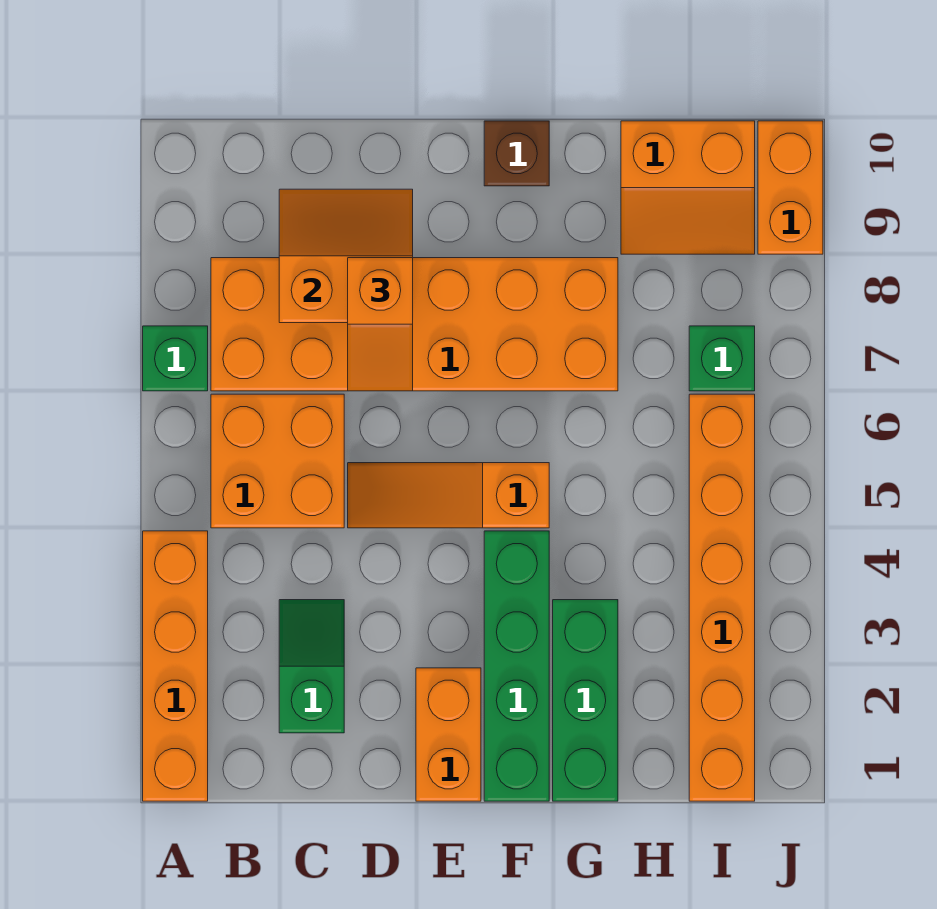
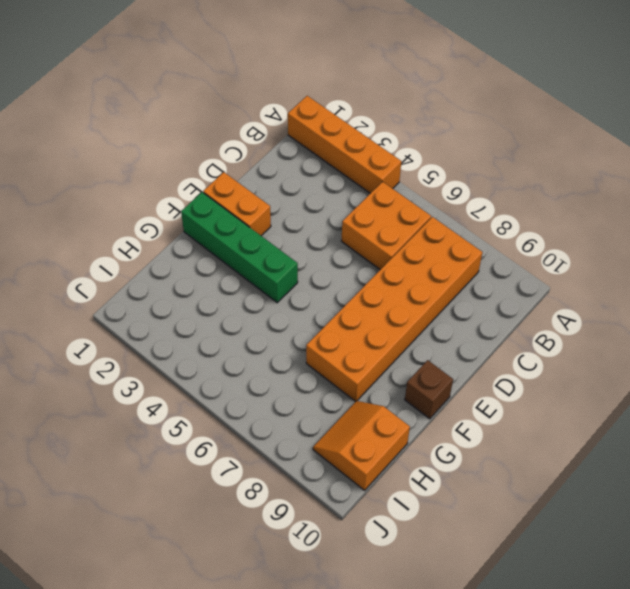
none -> green 1x1 brick [143,326,208,391]
none -> green 1x2 slope [279,600,344,733]
none -> orange 1x3 slope [348,463,549,528]

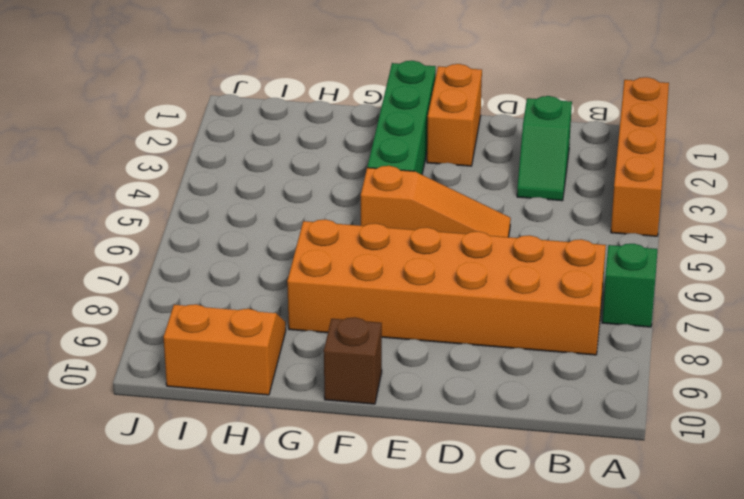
none -> orange 2x2 brick [211,394,344,528]
none -> green 1x3 brick [553,600,618,801]
none -> orange 1x6 brick [689,394,755,801]

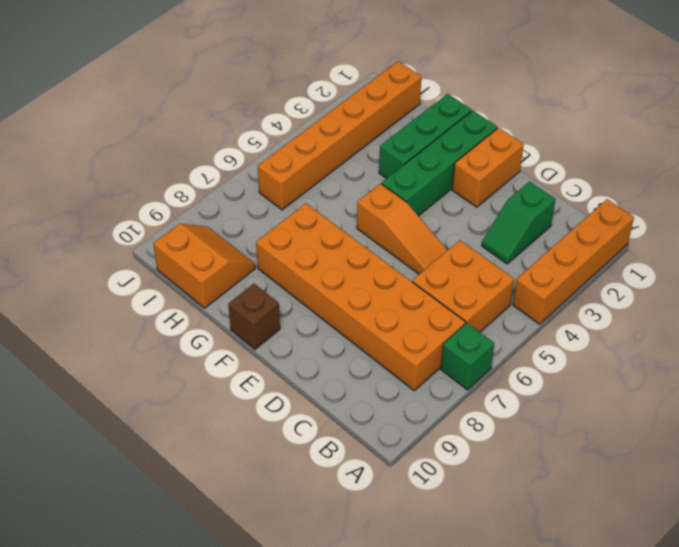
none -> green 1x1 brick [689,326,755,391]
none -> orange 1x2 brick [758,121,823,254]
none -> orange 2x2 slope [279,189,413,323]

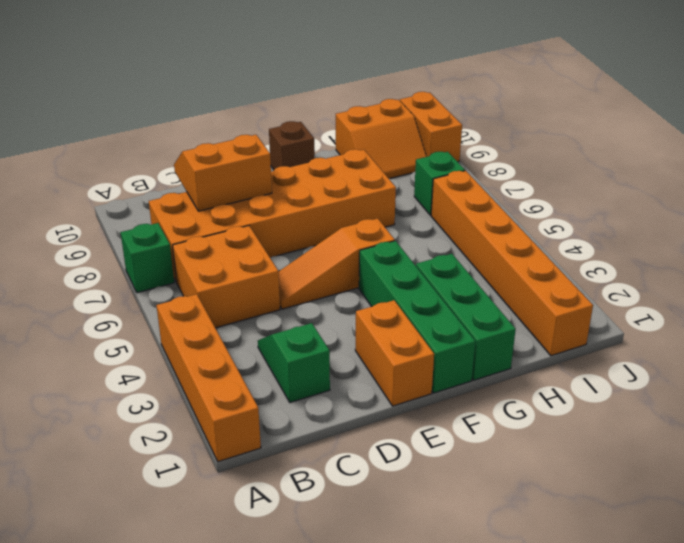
none -> orange 1x2 slope [348,258,413,391]

